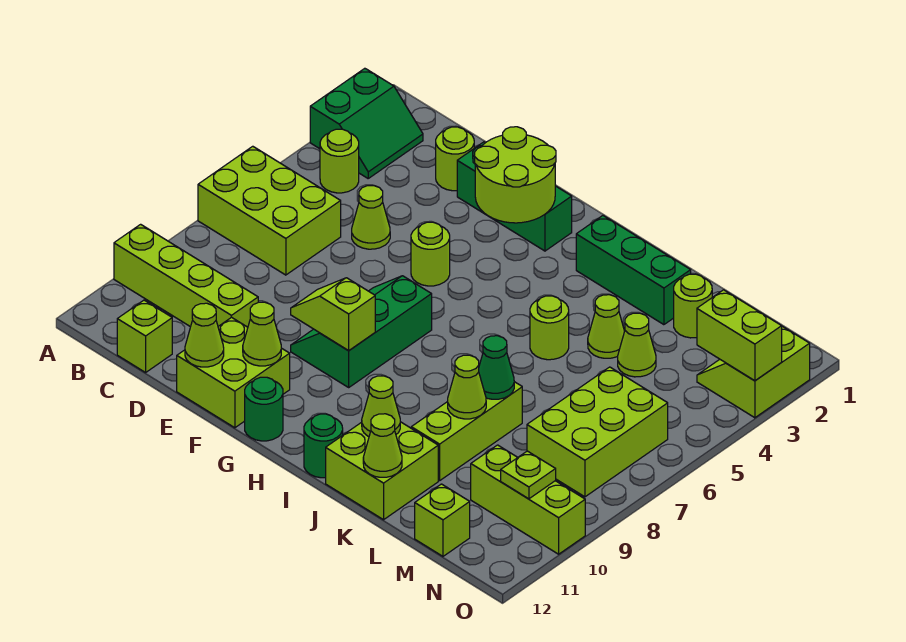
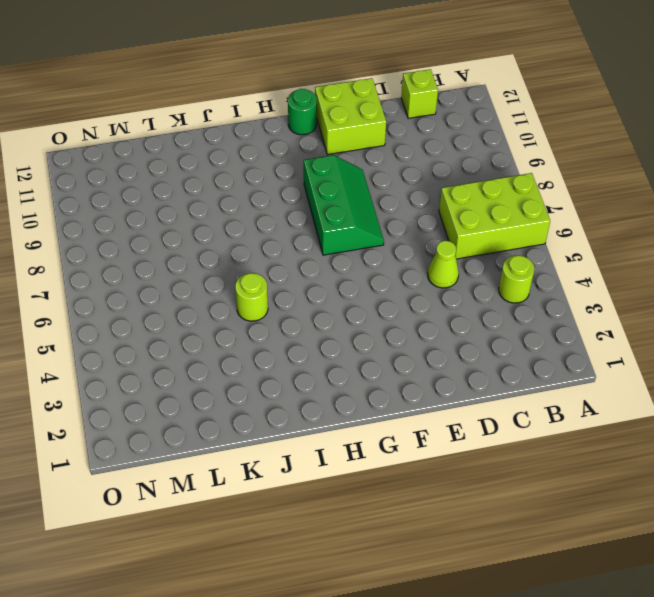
none -> green 2x2 slope [310,68,423,178]
none -> lime 1x4 brick [114,224,258,327]
none -> lime 1x1 round brick [436,127,474,191]
none -> green 1x3 brick [457,142,572,251]

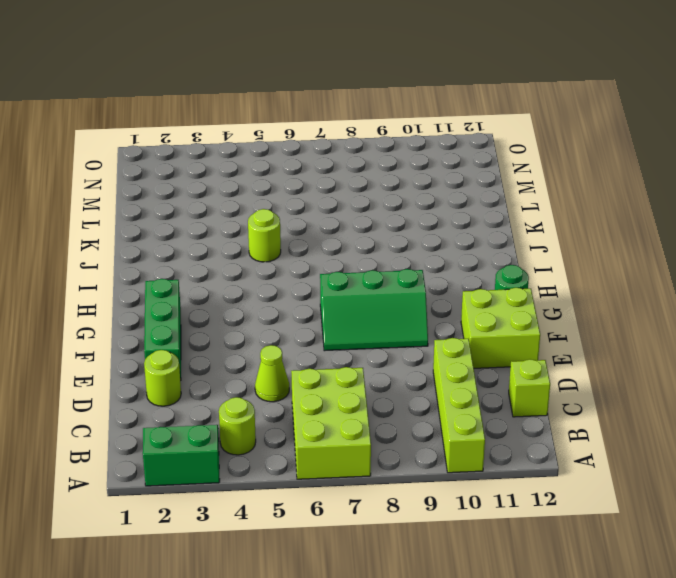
none -> lime 1x1 round brick [411,222,450,286]
none -> green 1x3 brick [576,216,691,325]
none -> green 1x1 round brick [304,414,343,478]
none -> lime 2x2 brick [326,422,438,520]

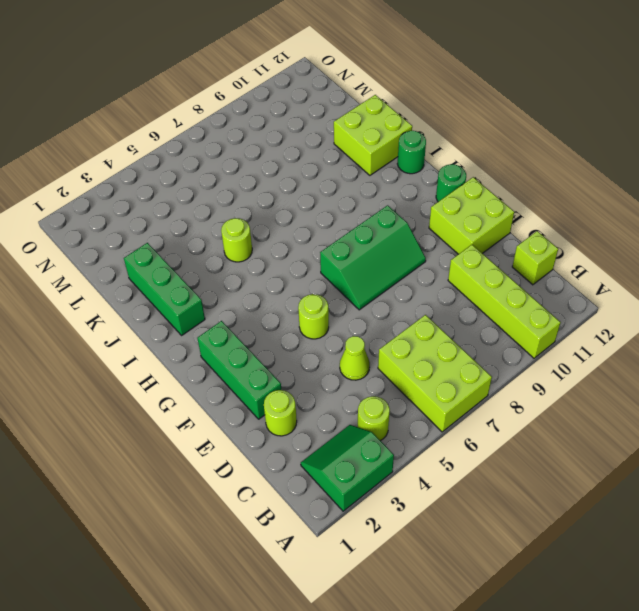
none -> lime 1x1 cone [588,295,625,358]
none -> lime 1x3 brick [411,382,522,481]
none -> lime 1x1 round brick [674,274,712,338]
none -> lime 1x1 cone [618,313,656,377]

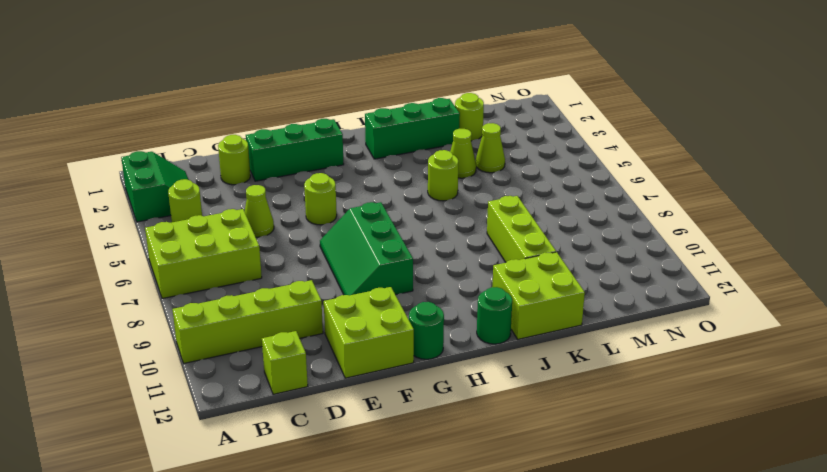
none -> lime 2x3 brick [527,367,668,497]
none -> lime 1x3 brick [471,445,585,554]
none -> lime 1x1 brick [415,484,470,556]
none -> lime 2x2 slope [697,326,810,418]

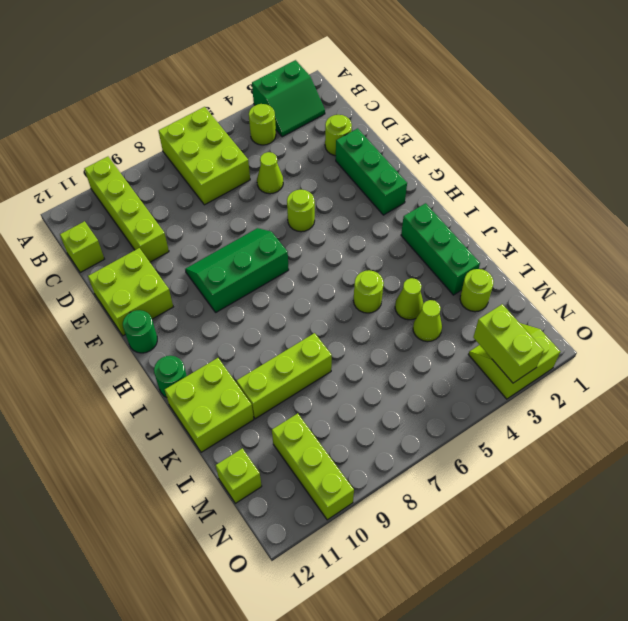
none -> lime 2x3 brick [527,367,668,497]
none -> lime 1x1 cone [185,303,224,367]
none -> lime 2x2 round brick [475,127,556,223]
none -> lime 1x2 slope [291,278,375,351]

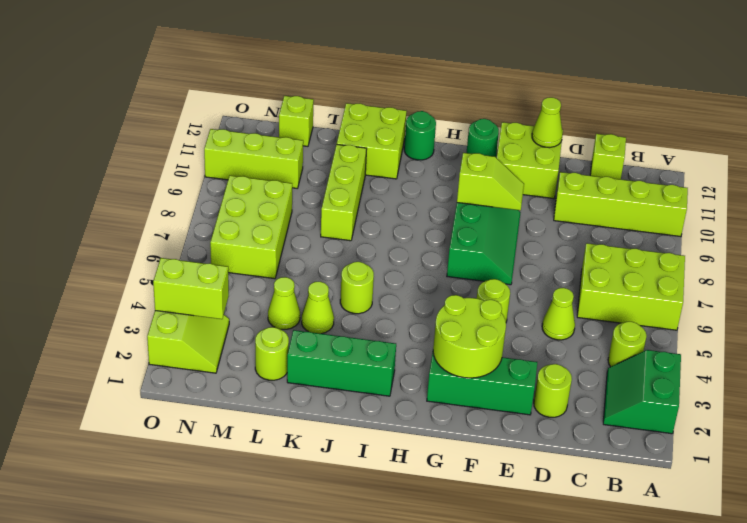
none -> lime 1x1 cone [243,302,281,366]
none -> lime 1x1 cone [362,376,400,437]
none -> green 1x1 cone [479,336,514,399]
none -> lime 1x1 cone [448,355,486,419]

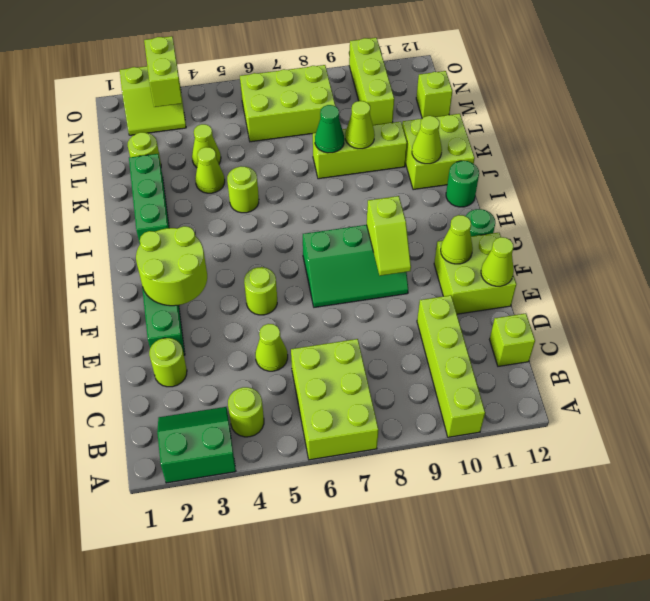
none -> lime 1x1 cone [363,414,402,477]
none -> lime 1x1 plate [501,451,556,499]

